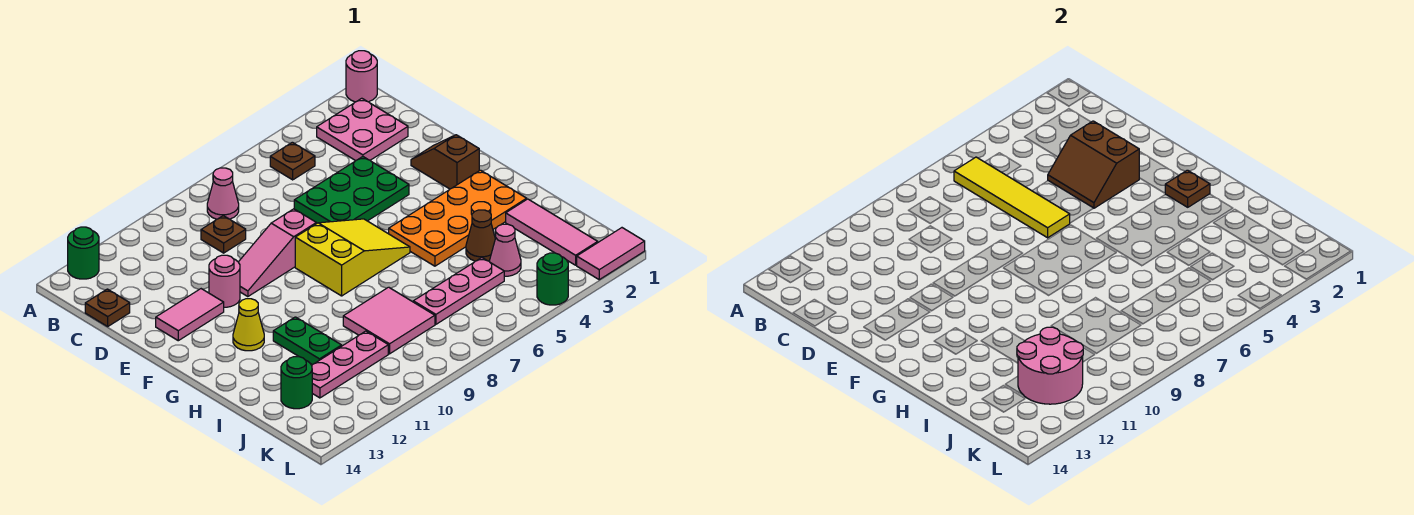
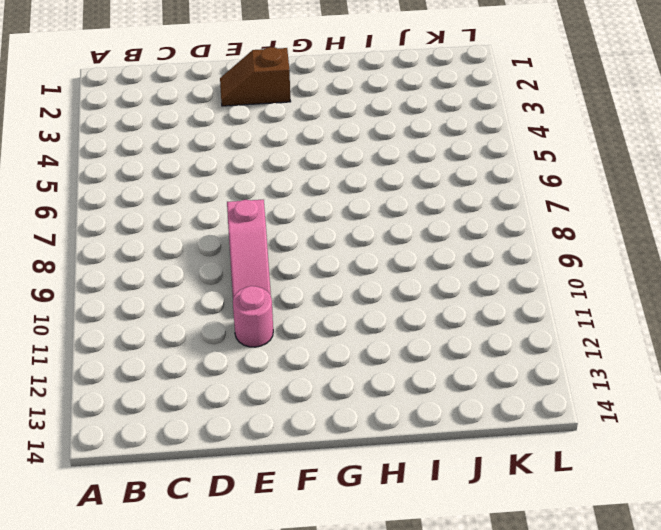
none -> pink 1x1 round brick [346,51,377,102]
none -> green 1x1 round brick [68,227,99,279]
none -> pink 2x2 plate [317,98,408,161]

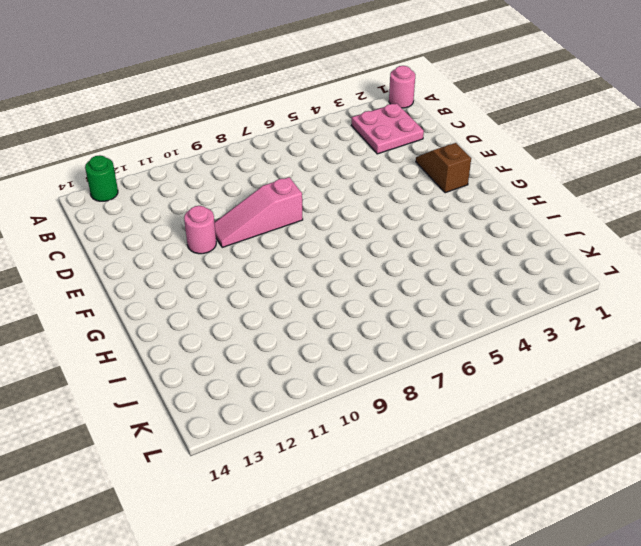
none -> brown 1x1 plate [270,142,315,180]
none -> pink 1x1 cone [207,168,239,219]
none -> brown 1x1 plate [201,216,246,253]

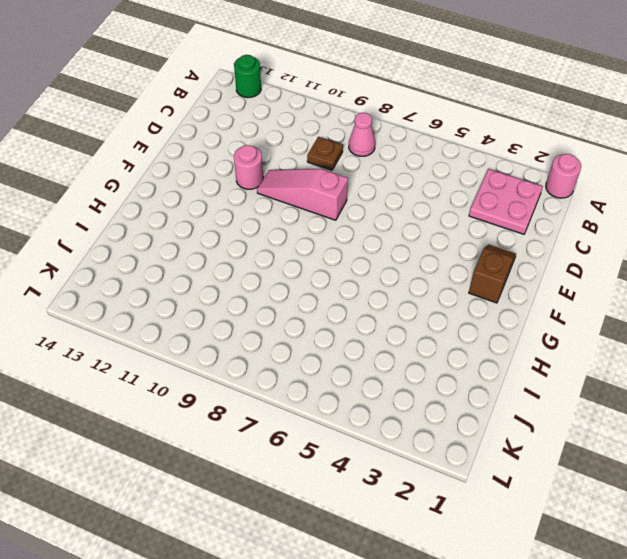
none -> brown 1x1 plate [270,142,315,180]
none -> brown 1x1 plate [85,289,130,326]
none -> green 2x3 plate [294,157,409,223]

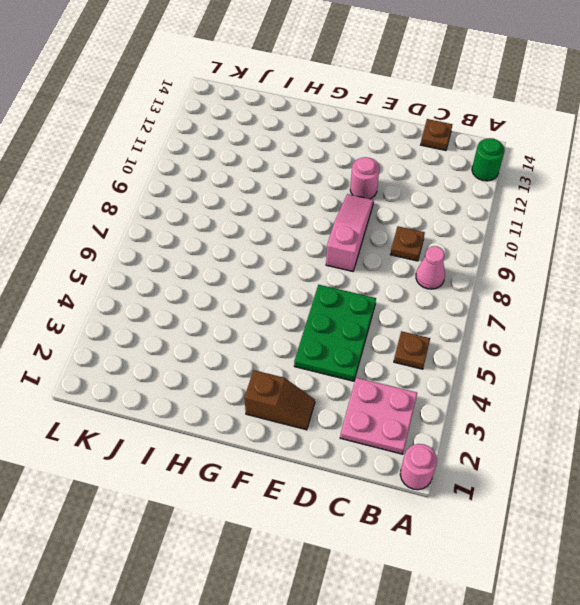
none -> pink 1x2 tile [156,289,224,341]
none -> yellow 2x3 slope [295,219,410,296]
none -> orange 2x4 plate [389,170,527,266]

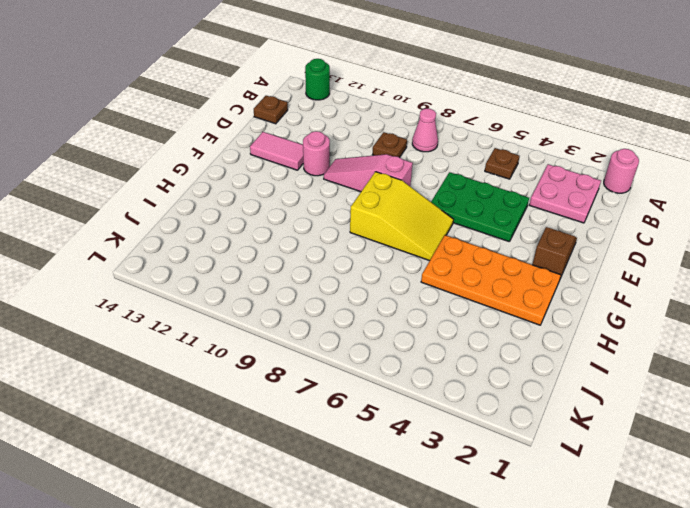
none -> yellow 1x1 cone [233,299,264,351]
none -> green 1x2 plate [273,317,342,365]
none -> pink 1x3 tile [506,199,598,265]

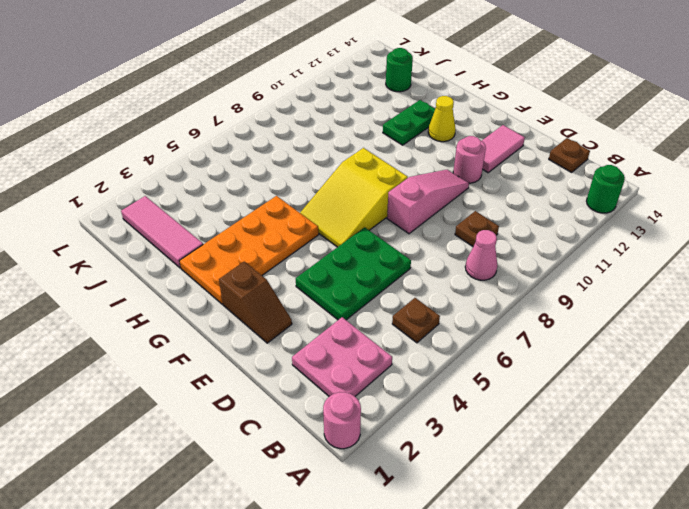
green 1x2 plate [383,100,435,145] -> green 1x2 plate turned to [273,317,342,365]
none -> brown 1x1 cone [466,210,495,261]
none -> pink 2x2 tile [343,287,435,354]
none -> pink 1x1 cone [490,224,521,276]

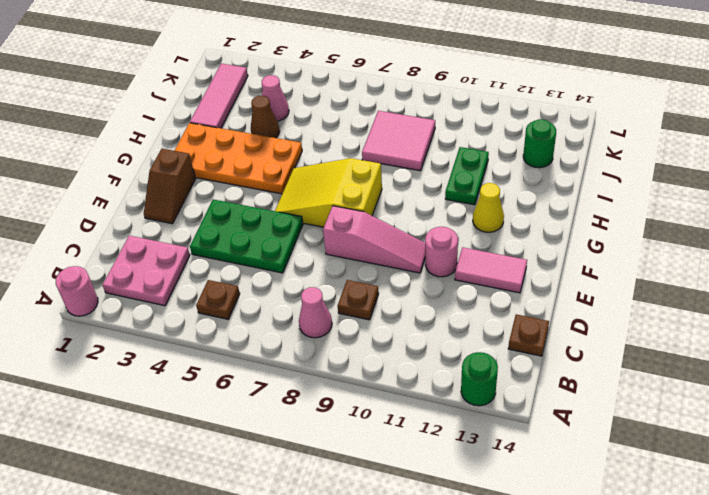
none -> pink 1x3 plate [413,258,504,324]
none -> pink 1x3 plate [312,331,388,398]
none -> pink 1x2 tile [577,228,645,280]

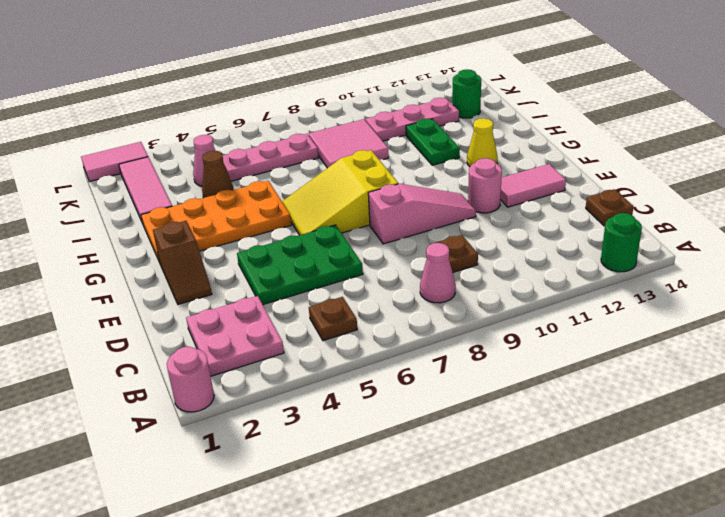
none -> green 1x1 round brick [537,253,568,305]
none -> yellow 1x4 tile [954,157,1070,238]
none -> brown 2x2 slope [1048,121,1139,208]

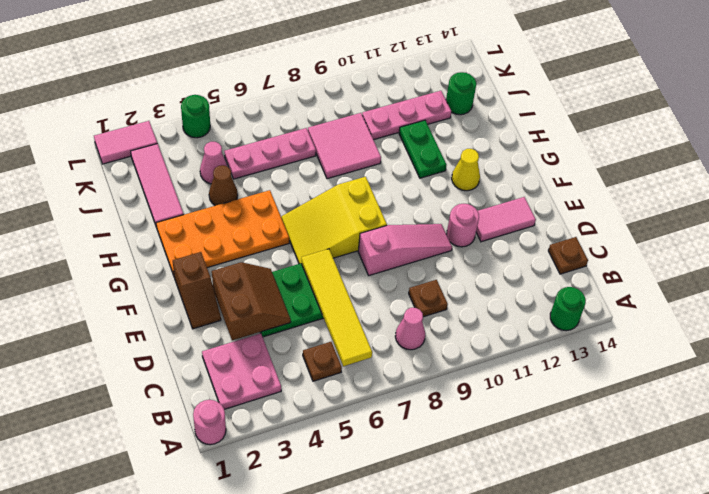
none -> brown 1x1 plate [1165,170,1210,207]
none -> pink 2x2 round brick [1017,327,1083,404]

